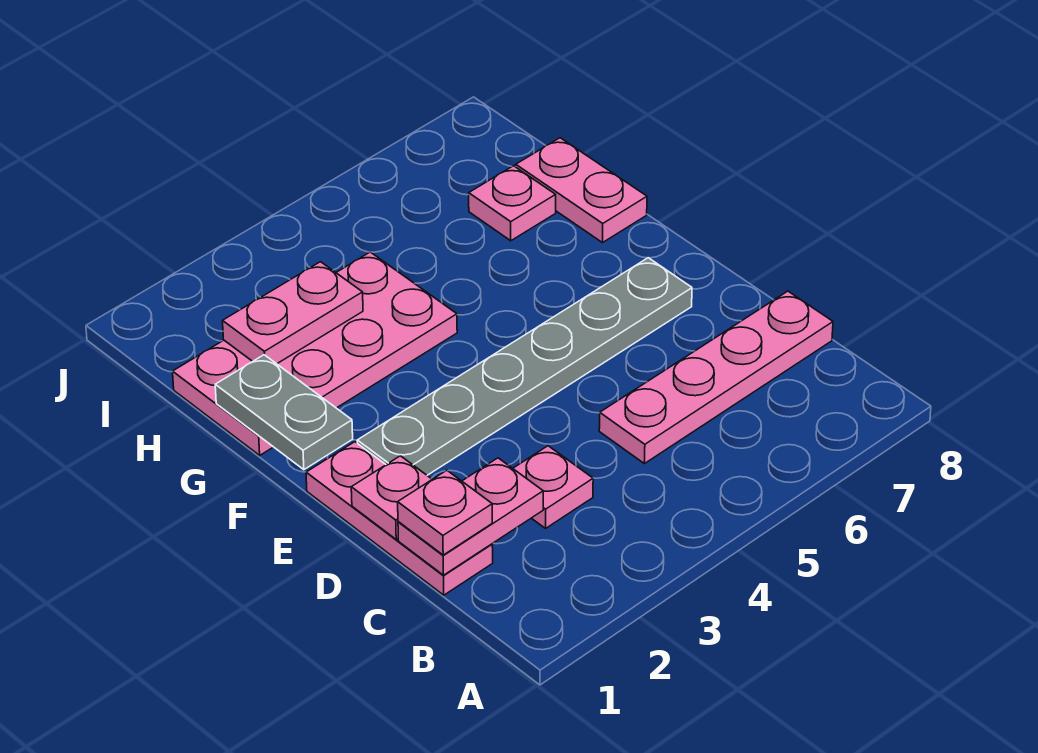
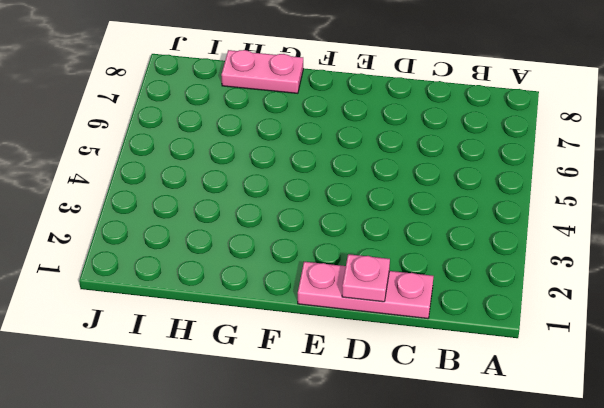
none -> pink 1x1 plate [513,446,593,528]
none -> pink 1x4 plate [599,291,833,464]
none -> grey 1x6 plate [357,258,692,475]

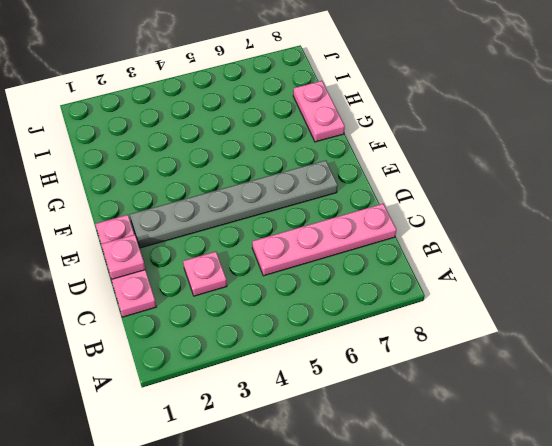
none -> pink 2x4 plate [173,252,457,455]
none -> pink 1x1 plate [469,166,556,241]
none -> pink 1x2 plate [398,458,543,575]

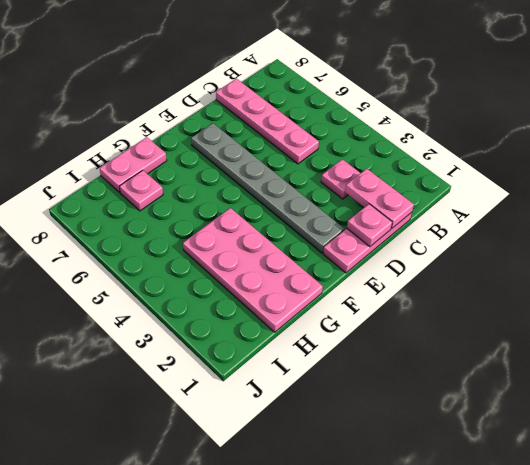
none -> grey 1x2 plate [215,355,353,470]
none -> pink 1x2 plate [223,262,363,364]
none -> pink 1x1 plate [398,470,492,555]

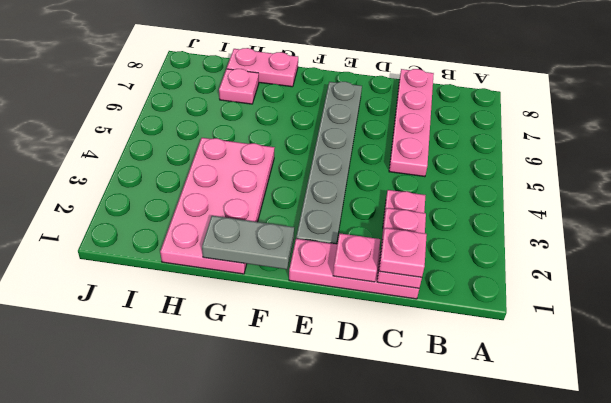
none -> pink 1x2 plate [223,262,363,364]

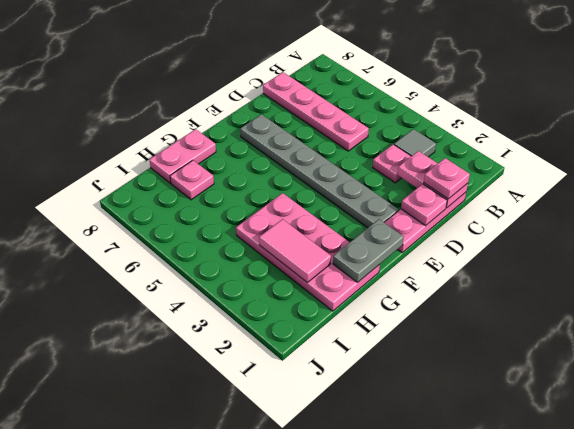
grey 1x1 tile [394,129,436,157] -> none
pink 1x2 tile [259,219,331,282] -> pink 1x2 plate [223,262,363,364]

